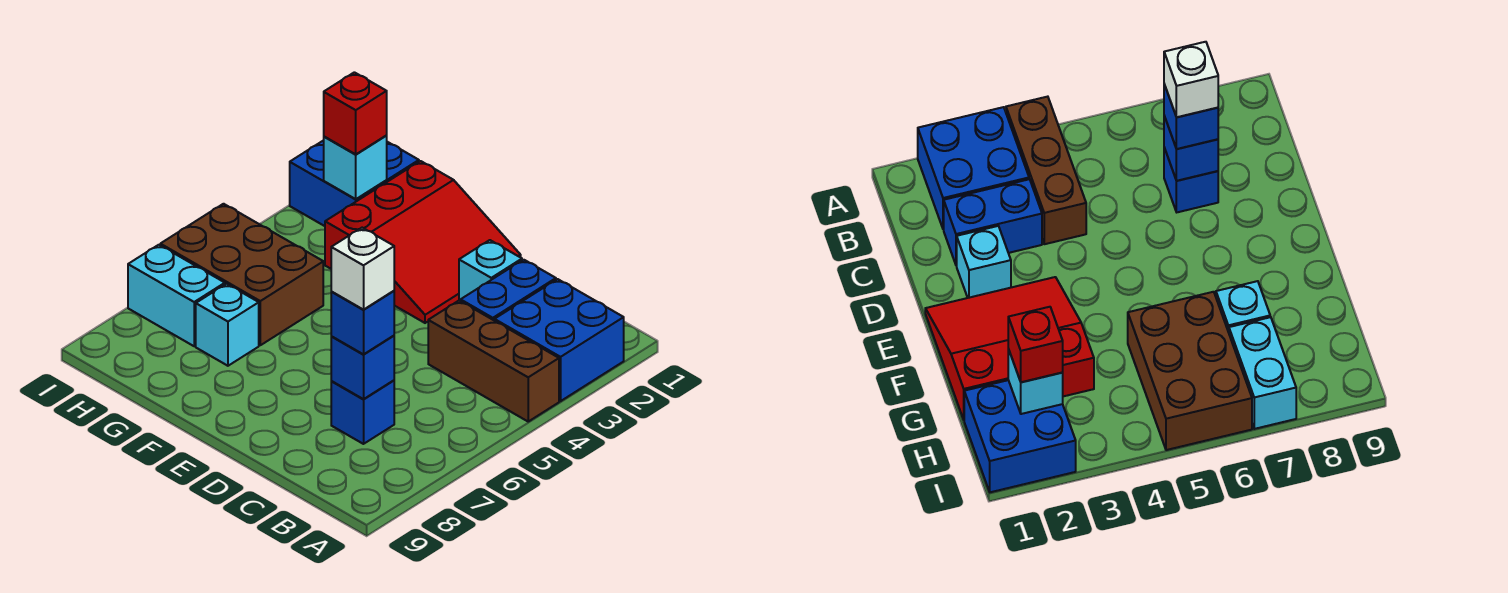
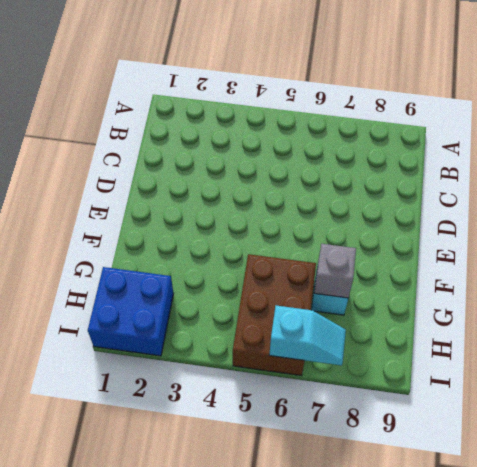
grey 1x1 brick [314,244,356,298] -> none
cyan 1x2 slope [269,306,346,365] -> none
none -> blue 2x2 brick [494,279,624,401]
none -> brown 1x3 brick [428,301,559,421]
none -> blue 1x2 brick [461,260,556,320]

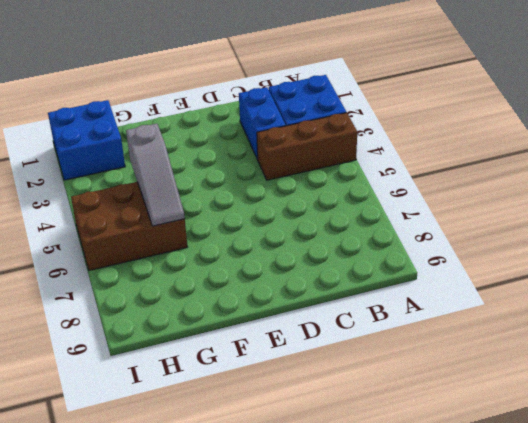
grey 1x3 slope [126,124,185,226] -> none
none -> blue 1x1 brick [331,380,394,444]
none -> cyan 1x1 brick [459,240,522,301]
none -> red 3x3 slope [325,161,521,323]

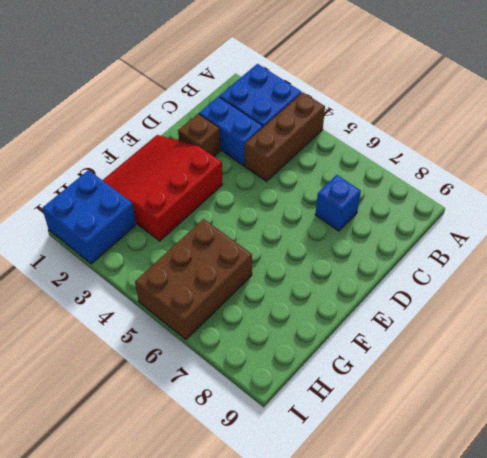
brown 1x1 brick [178,114,220,156] -> cyan 1x1 brick [459,240,522,301]
red 3x3 slope [103,135,223,241] -> red 3x3 slope turned to [325,161,521,323]
none -> cyan 1x1 brick [196,284,259,366]
none -> cyan 1x2 brick [128,245,225,346]
none -> blue 1x1 brick [331,336,394,399]

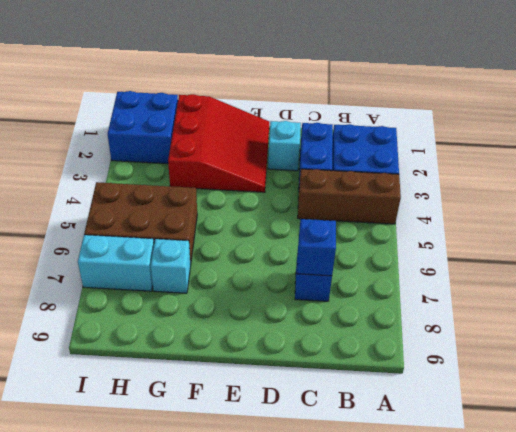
none -> cyan 1x1 brick [324,136,387,199]
none -> blue 1x1 brick [331,291,394,354]
none -> red 1x1 brick [324,72,387,154]

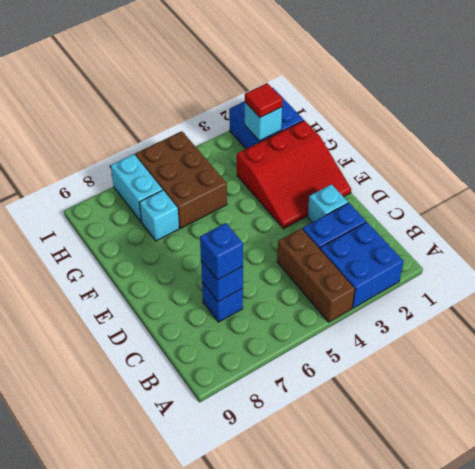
red 1x1 tile [245,83,283,117] -> red 1x1 brick [324,72,387,154]
none -> white 1x1 brick [331,228,394,310]

